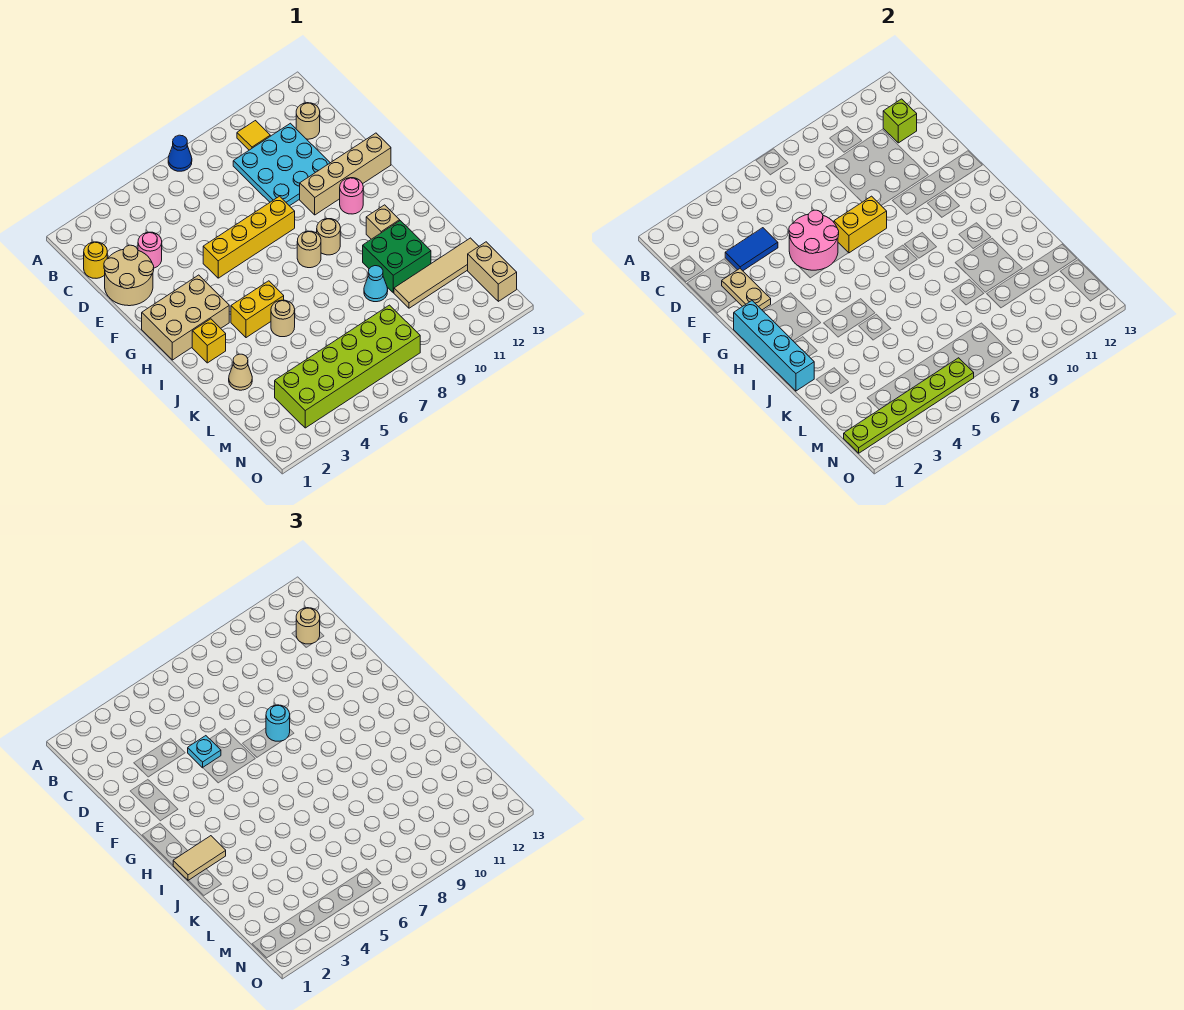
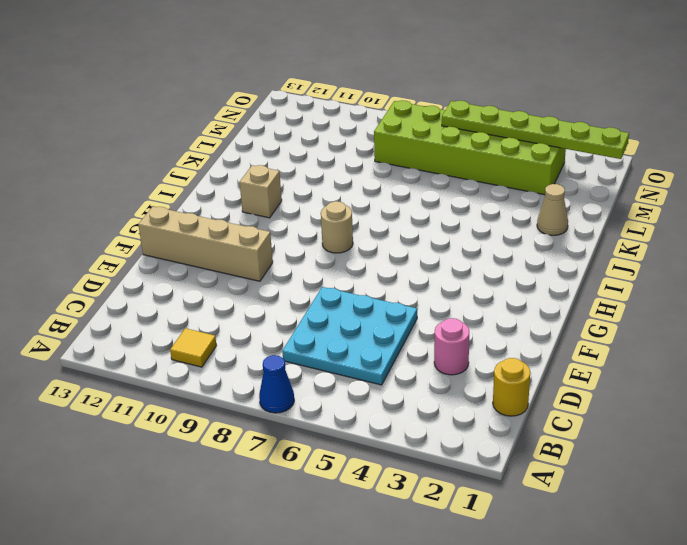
cyan 3x3 plate [282,287,417,385] -> cyan 3x3 plate moved to [233,123,330,206]
none -> tan 1x1 round brick [296,103,320,139]
none -> tan 2x2 round brick [104,245,154,306]
none -> yellow 1x4 brick [203,196,295,278]
none -> tan 2x3 brick [142,275,229,360]

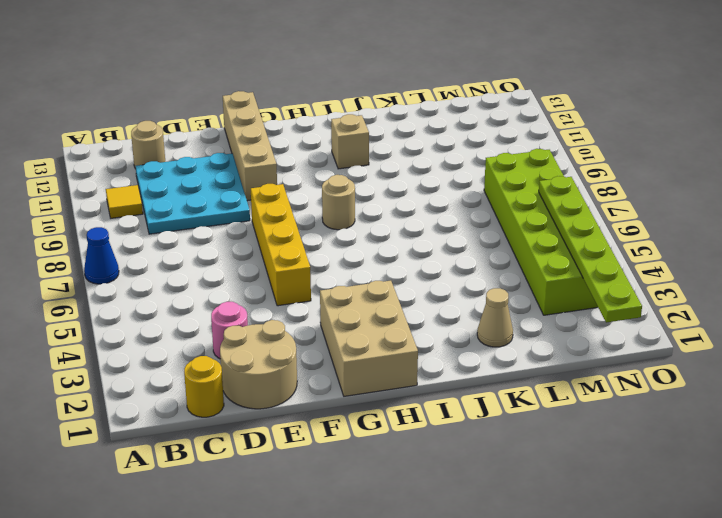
none -> pink 1x1 round brick [340,178,363,214]
none -> tan 1x1 round brick [317,219,340,255]
none -> yellow 1x1 brick [192,319,226,363]
none -> yellow 1x2 brick [231,281,284,338]

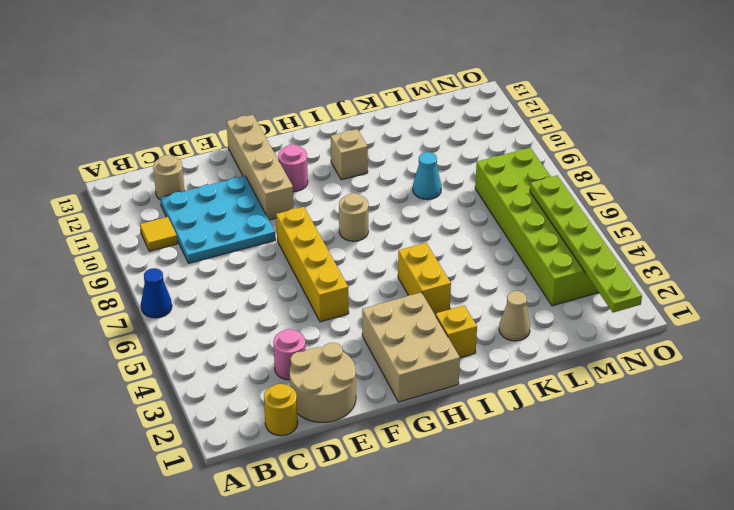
none -> tan 1x1 round brick [317,219,340,255]
none -> tan 1x1 round brick [271,300,295,337]
none -> green 2x2 brick [363,221,431,293]
none -> tan 1x4 tile [394,238,479,308]

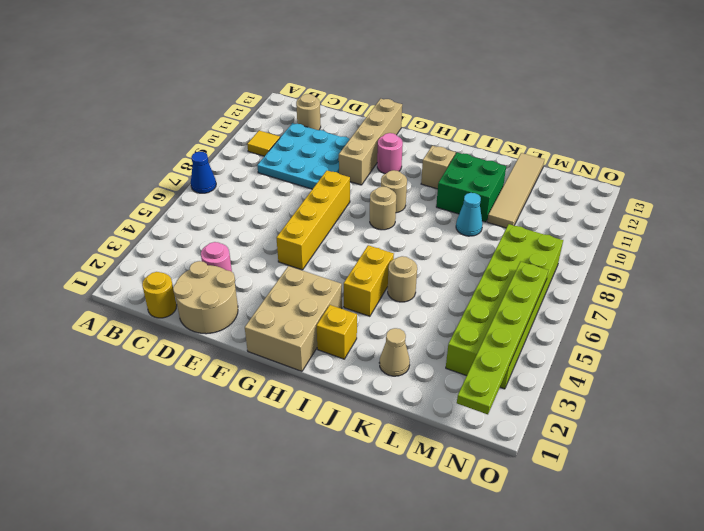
none -> tan 1x2 brick [468,242,517,301]
none -> lime 1x1 brick [883,99,917,143]
none -> blue 1x2 tile [725,228,778,271]
none -> tan 1x2 plate [722,269,771,310]

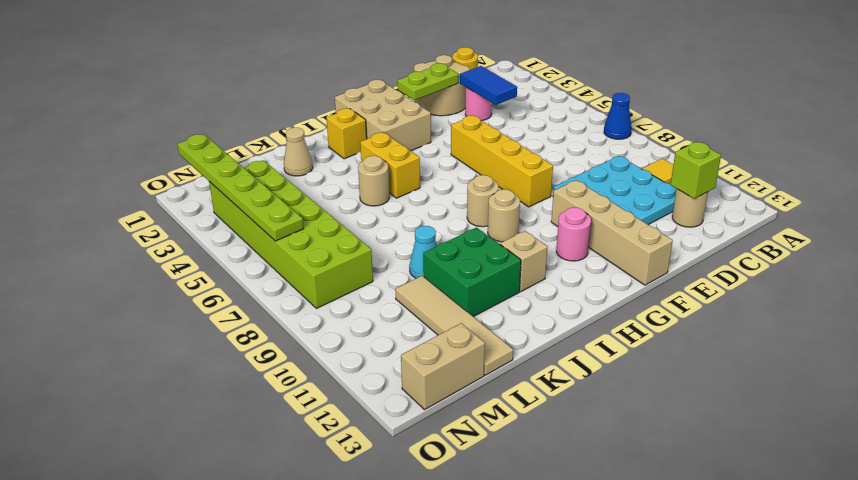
lime 1x2 plate [398,63,458,100] -> tan 1x2 plate [722,269,771,310]
none -> pink 2x2 round brick [789,210,839,270]
none -> yellow 1x2 brick [834,196,887,253]
none -> cyan 1x4 brick [734,301,814,391]
none -> tan 1x1 round brick [296,608,320,644]

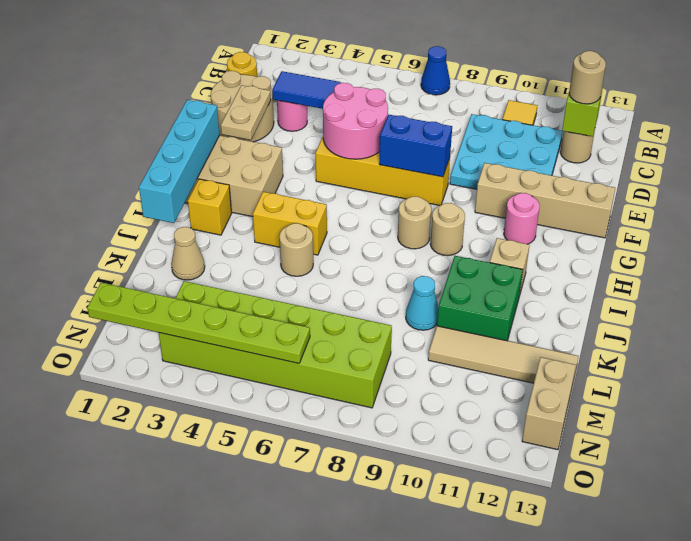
blue 1x2 brick [379,115,452,177] -> yellow 1x2 brick [834,196,887,253]
none -> cyan 1x1 plate [188,736,221,768]
none -> cyan 1x1 round brick [266,705,290,741]
none -> tan 1x2 tile [173,836,226,881]

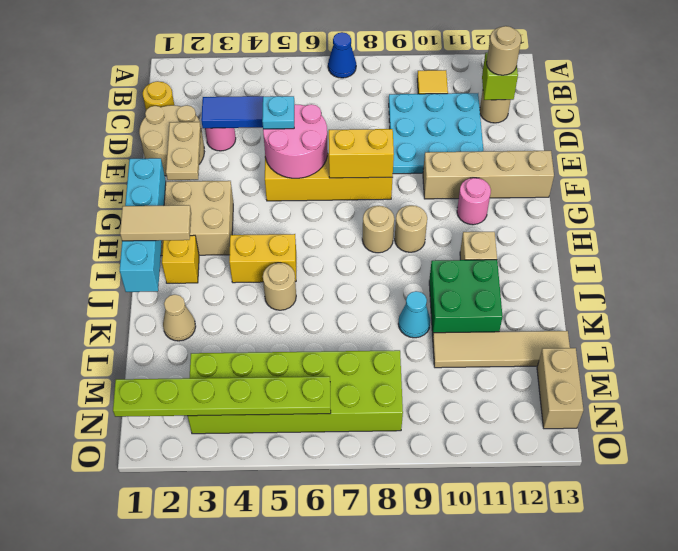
none -> cyan 1x1 round brick [266,705,290,741]

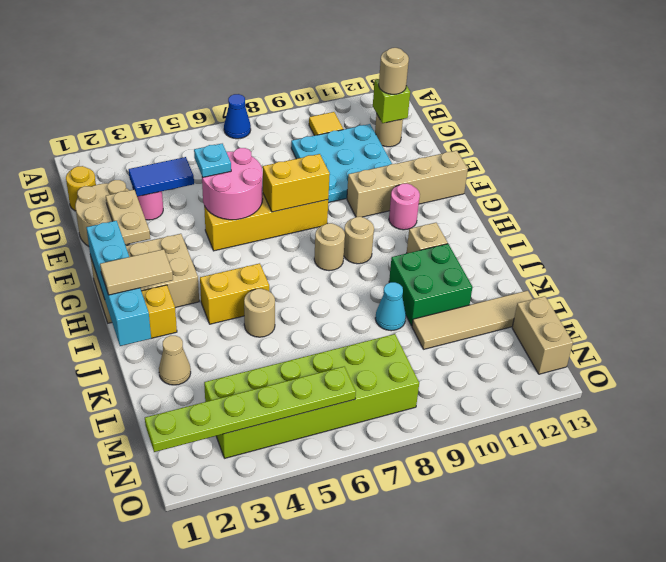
none -> cyan 1x1 round brick [266,705,290,741]

